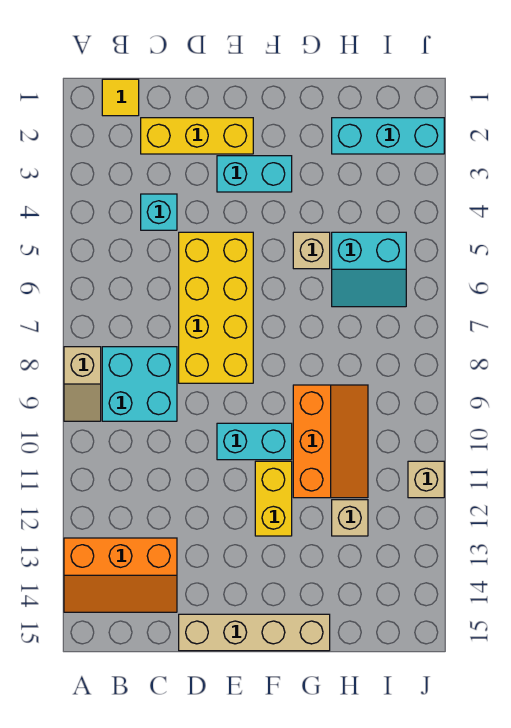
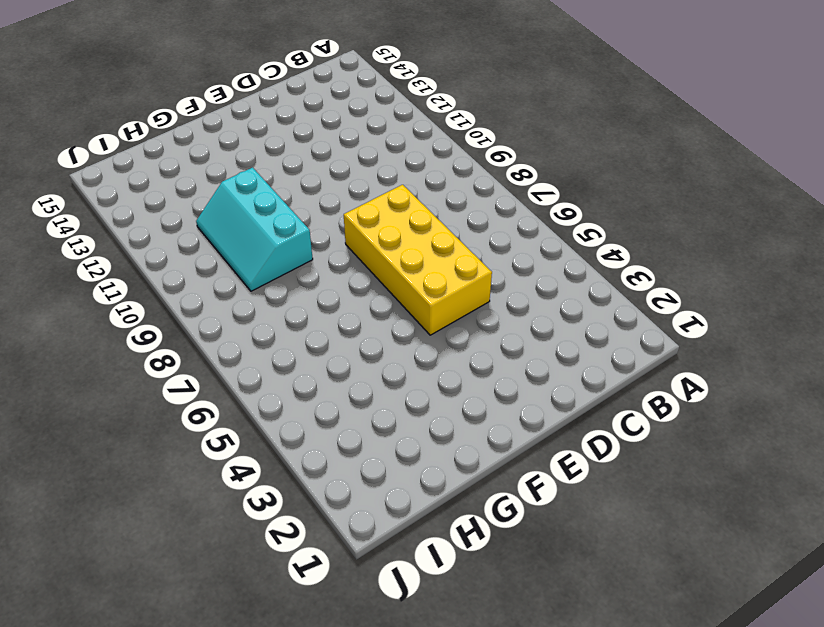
cyan 2x3 slope [196,168,313,291] -> orange 2x3 slope [293,385,368,498]
none -> tan 1x2 slope [64,347,101,421]
none -> orange 2x3 slope [64,538,177,612]
none -> yellow 1x1 tile [102,79,139,116]

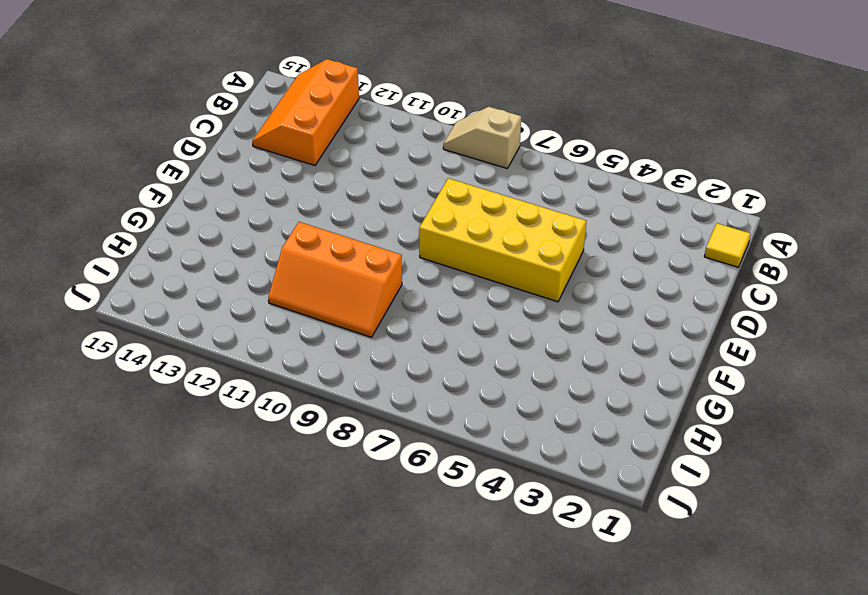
none -> cyan 2x2 brick [102,347,177,421]
none -> yellow 1x3 brick [141,118,253,154]
none -> cyan 1x1 brick [141,194,177,230]

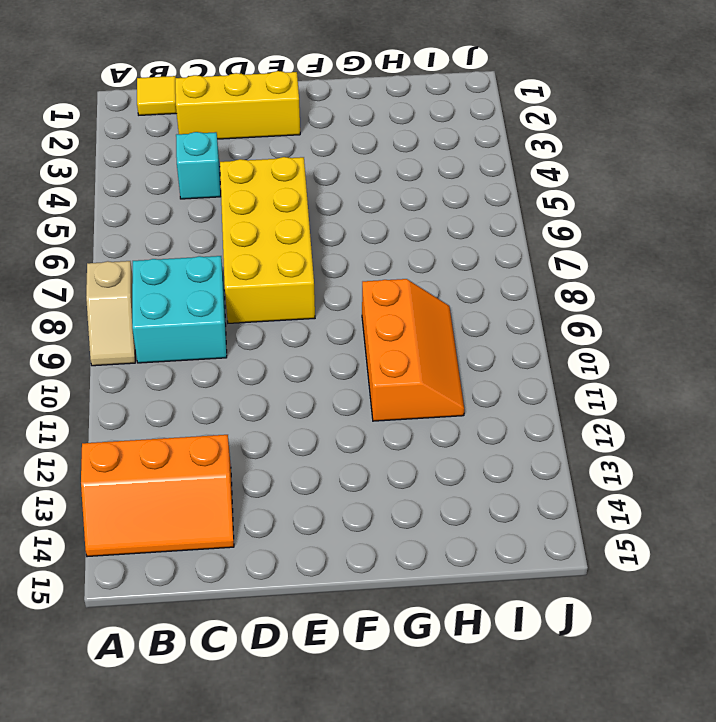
none -> tan 1x4 brick [179,614,330,651]
none -> cyan 1x2 brick [217,156,292,192]
none -> cyan 1x2 brick [217,423,292,460]

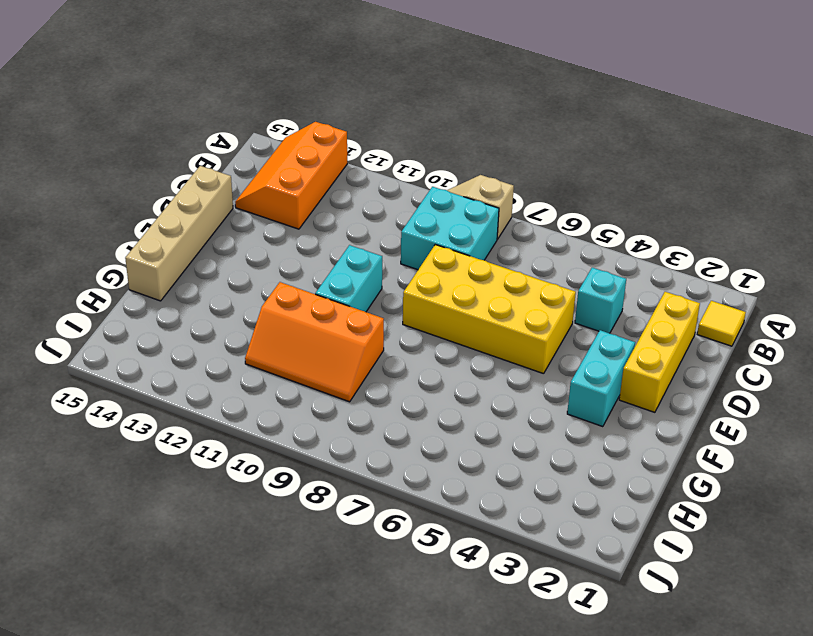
none -> yellow 1x2 brick [255,461,292,536]
none -> tan 1x1 brick [293,232,330,269]
none -> cyan 1x3 brick [332,118,444,154]

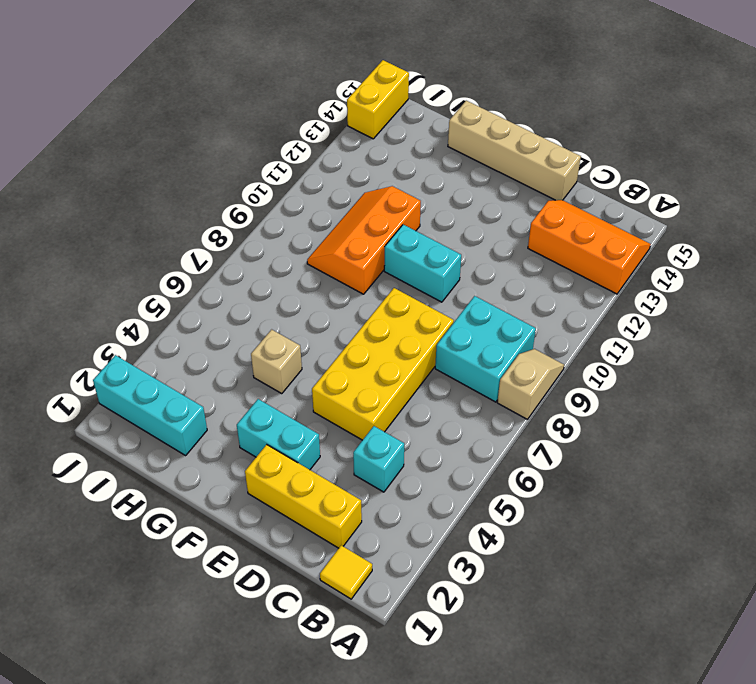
yellow 1x2 brick [347,60,409,139] -> yellow 1x2 brick moved to [255,461,292,536]
none -> cyan 2x2 slope [332,232,406,307]
none -> tan 1x1 brick [332,500,368,536]
none -> tan 1x1 brick [408,461,444,498]

